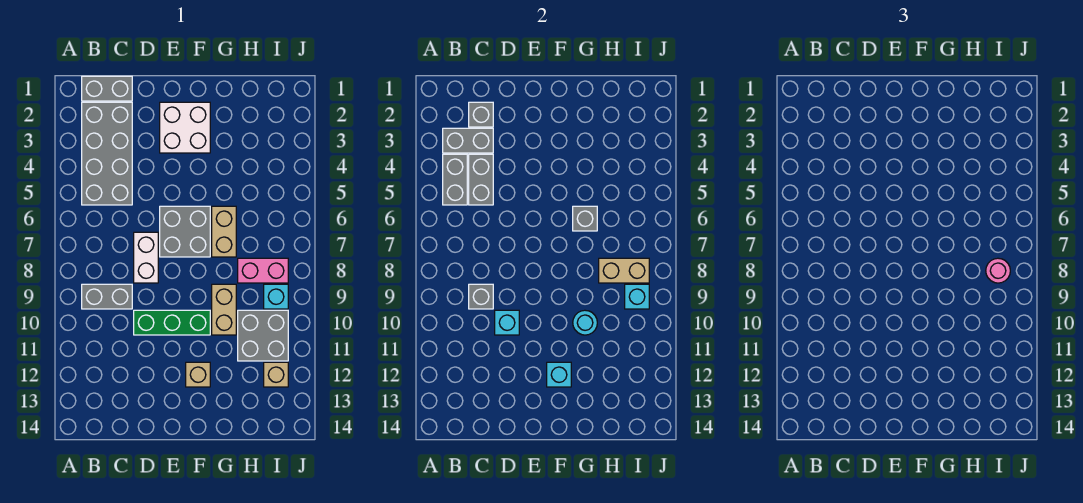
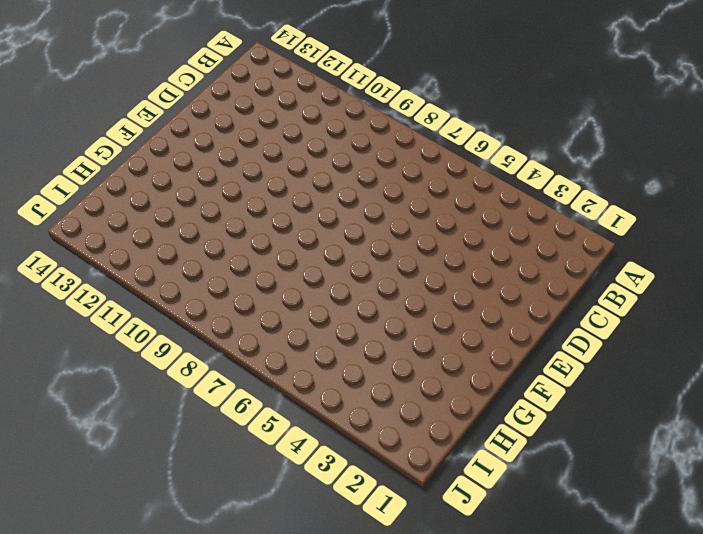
none -> grey 1x2 brick [82,76,132,101]
none -> grey 2x4 brick [82,102,132,205]
none -> grey 1x2 brick [82,284,132,309]

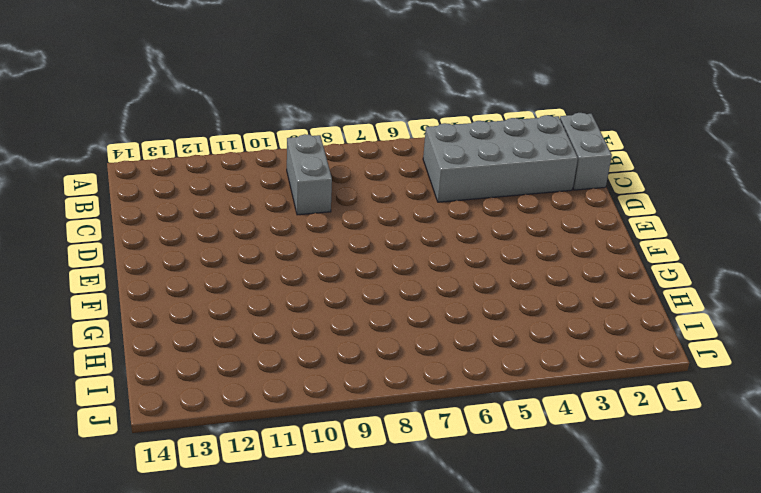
none -> white 1x2 brick [134,232,158,283]
none -> green 1x3 brick [134,310,210,335]
none -> white 2x2 brick [160,102,210,153]

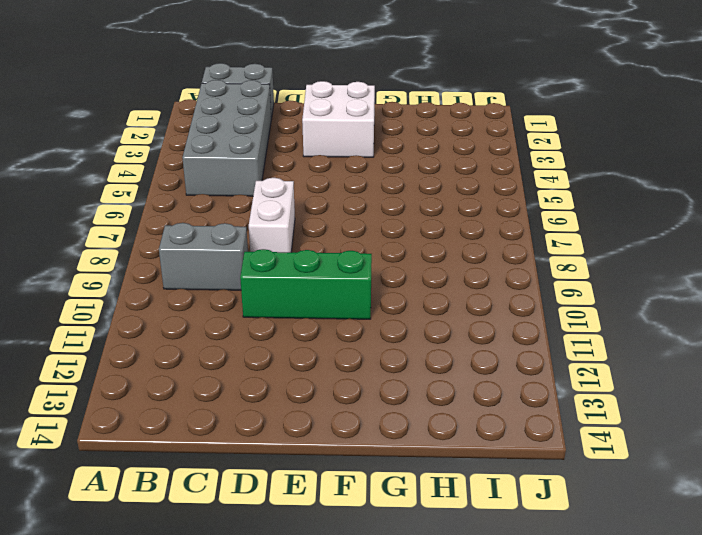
none -> grey 2x2 brick [160,206,210,257]
none -> tan 1x1 brick [186,362,210,387]
none -> tan 1x2 brick [212,206,236,257]

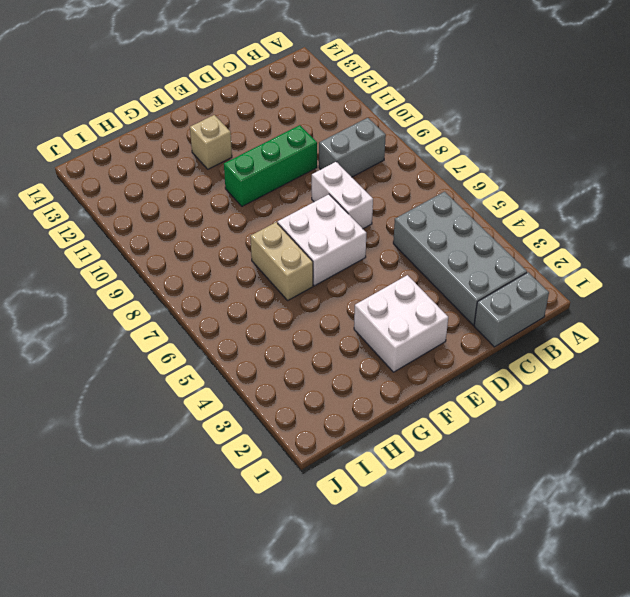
white 2x2 brick [278,194,366,286] -> grey 2x2 brick [160,206,210,257]
none -> tan 1x2 brick [212,284,236,335]
none -> pink 1x2 brick [238,258,288,283]
none -> grey 2x2 brick [238,310,288,361]

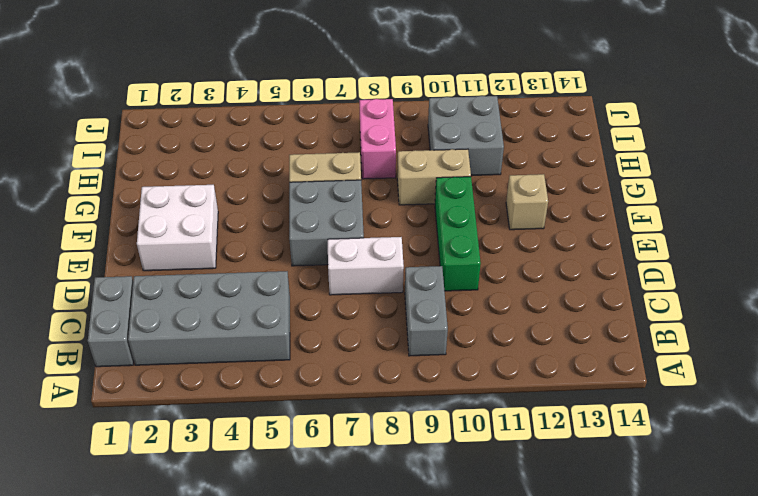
none -> cyan 1x1 brick [264,284,288,309]
none -> tan 1x1 brick [264,362,288,387]
none -> grey 1x2 brick [443,128,493,153]

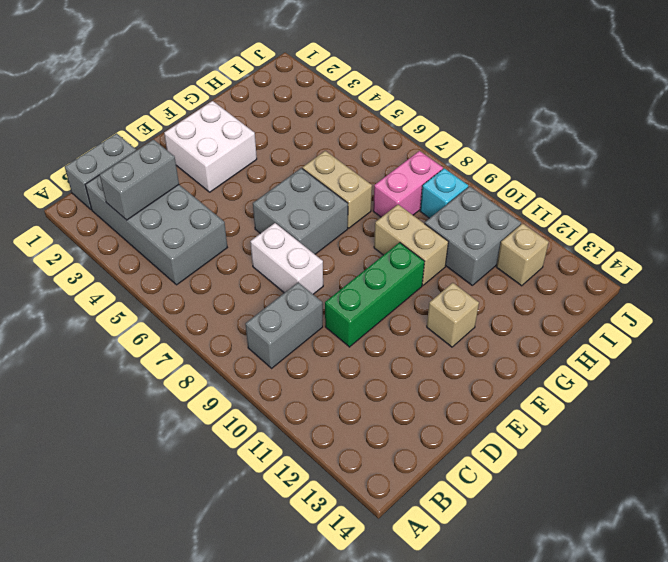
none -> grey 1x2 brick [443,154,467,205]
none -> grey 1x1 brick [469,102,493,127]
none -> grey 1x2 brick [469,154,493,205]

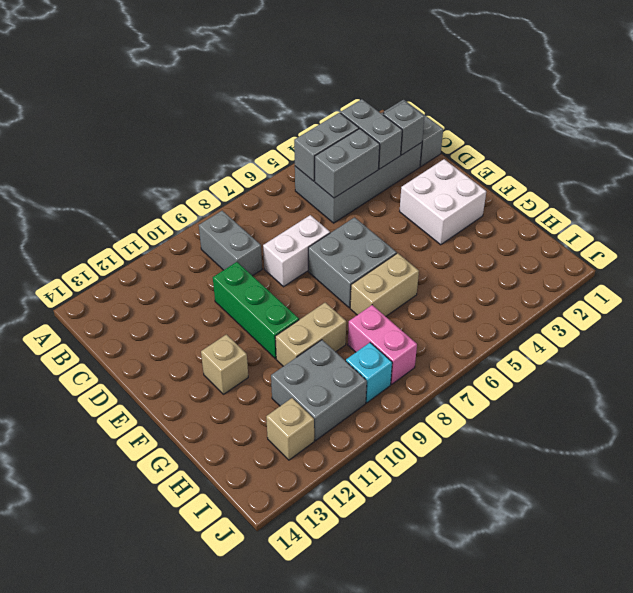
none -> grey 1x1 brick [469,284,493,309]
none -> cyan 1x1 brick [495,310,519,335]
none -> cyan 1x1 brick [547,362,571,387]

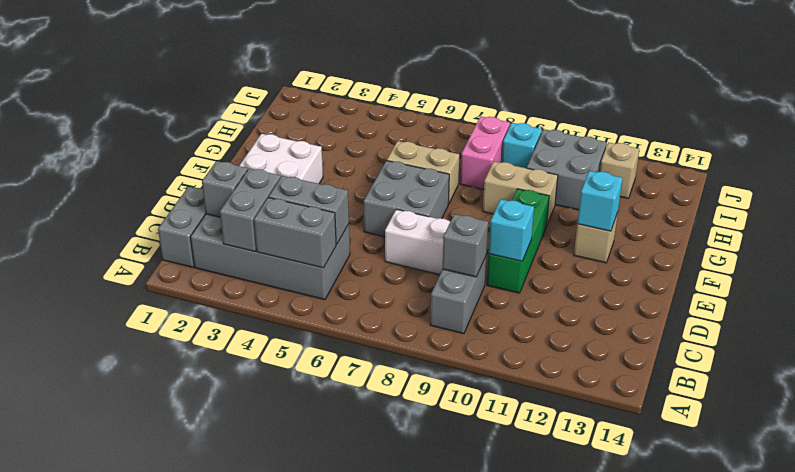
none -> grey 1x1 brick [573,206,597,231]
none -> cyan 1x1 round brick [573,310,597,335]
none -> tan 1x2 brick [599,258,649,283]

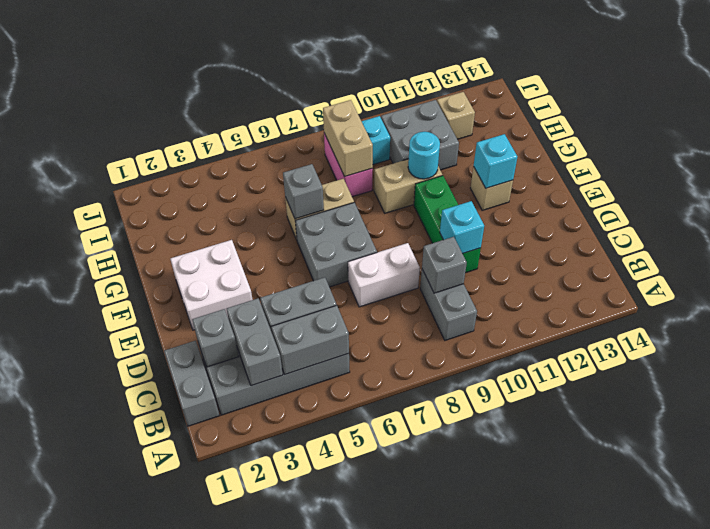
none -> cyan 1x1 brick [625,284,649,309]
none -> pink 1x1 round brick [986,258,1010,283]

